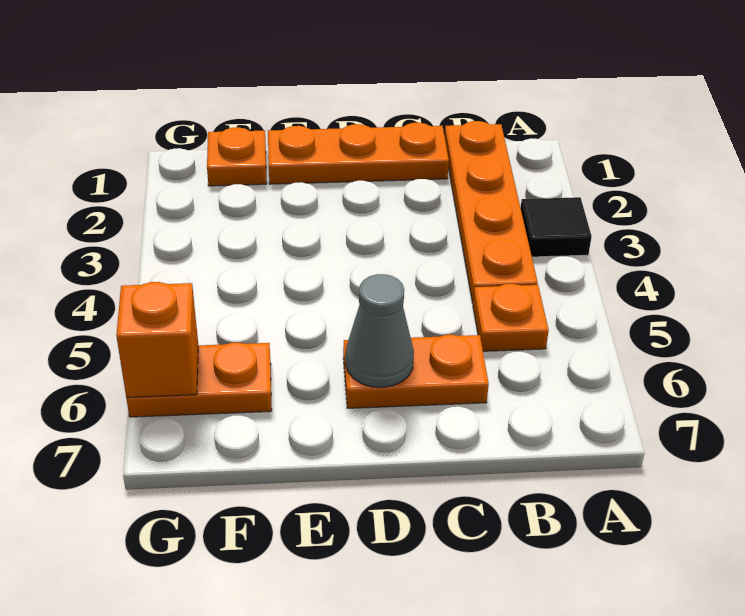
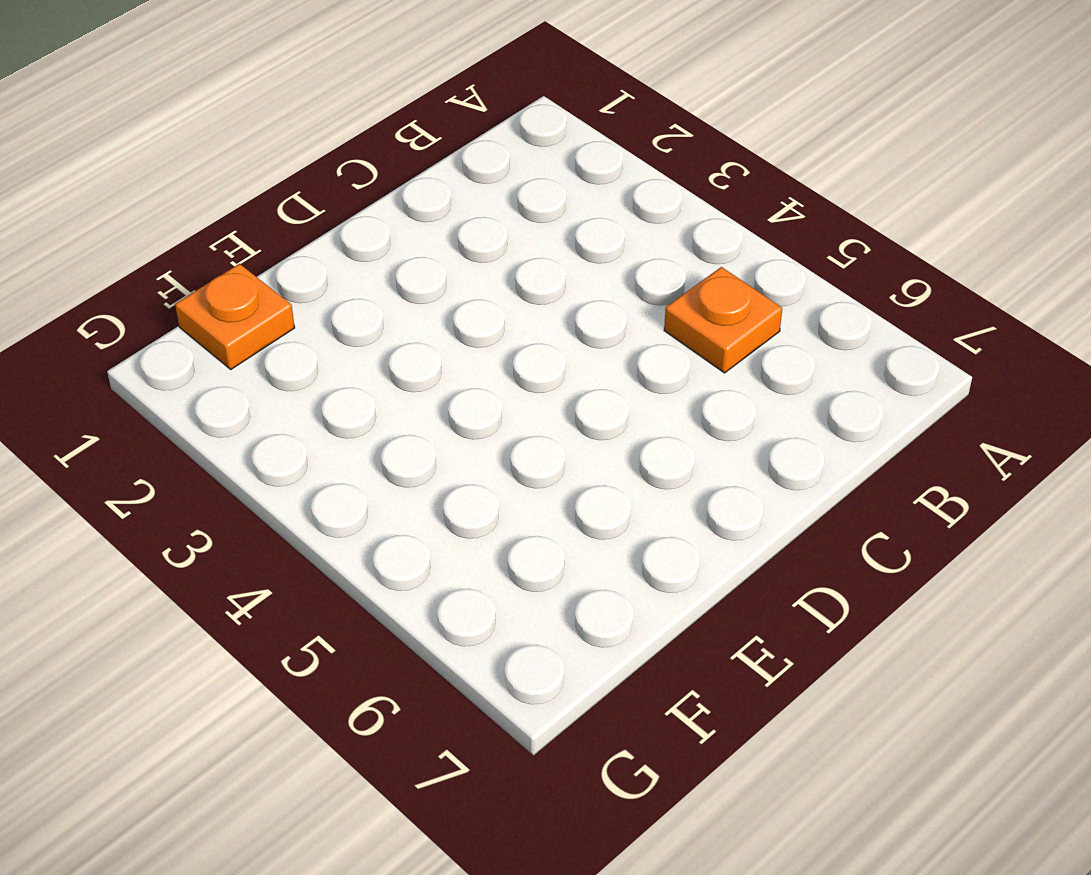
none -> black 1x1 tile [521,197,592,257]
none -> orange 1x4 plate [445,121,538,303]

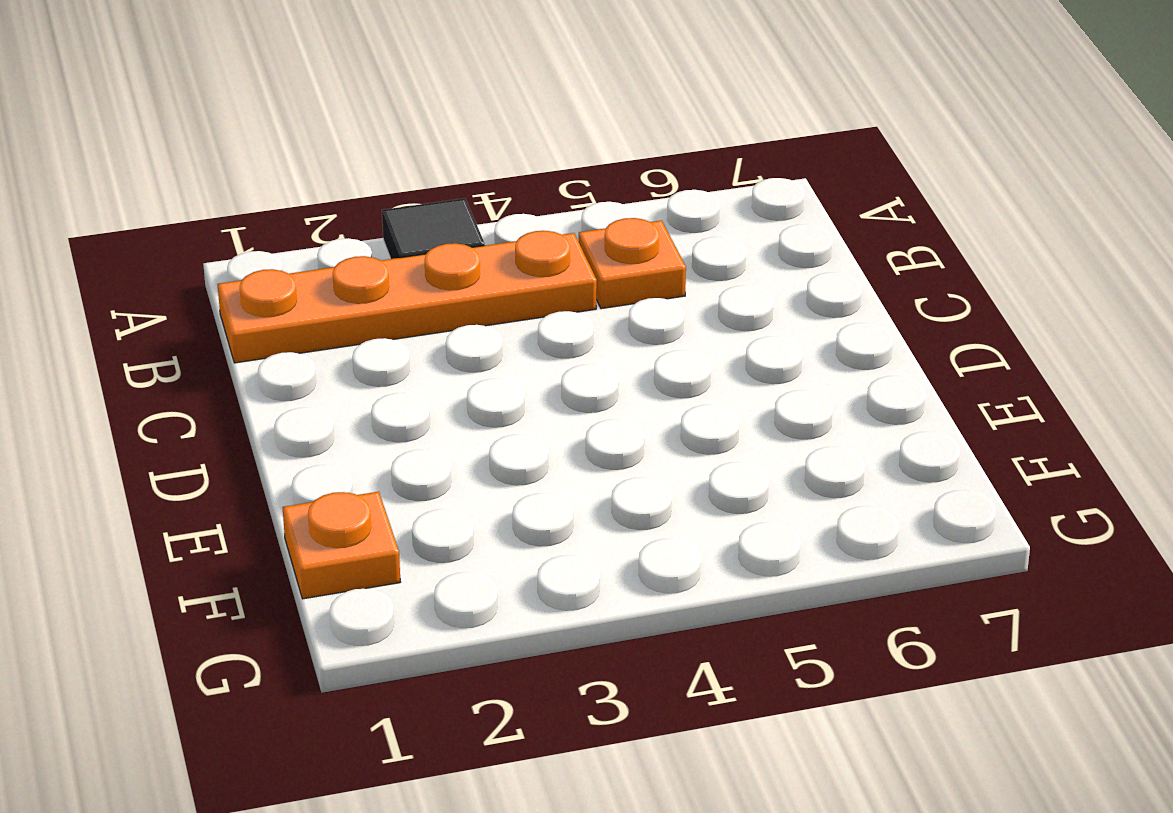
none -> orange 1x3 plate [268,123,449,184]
none -> orange 1x2 plate [343,335,489,408]

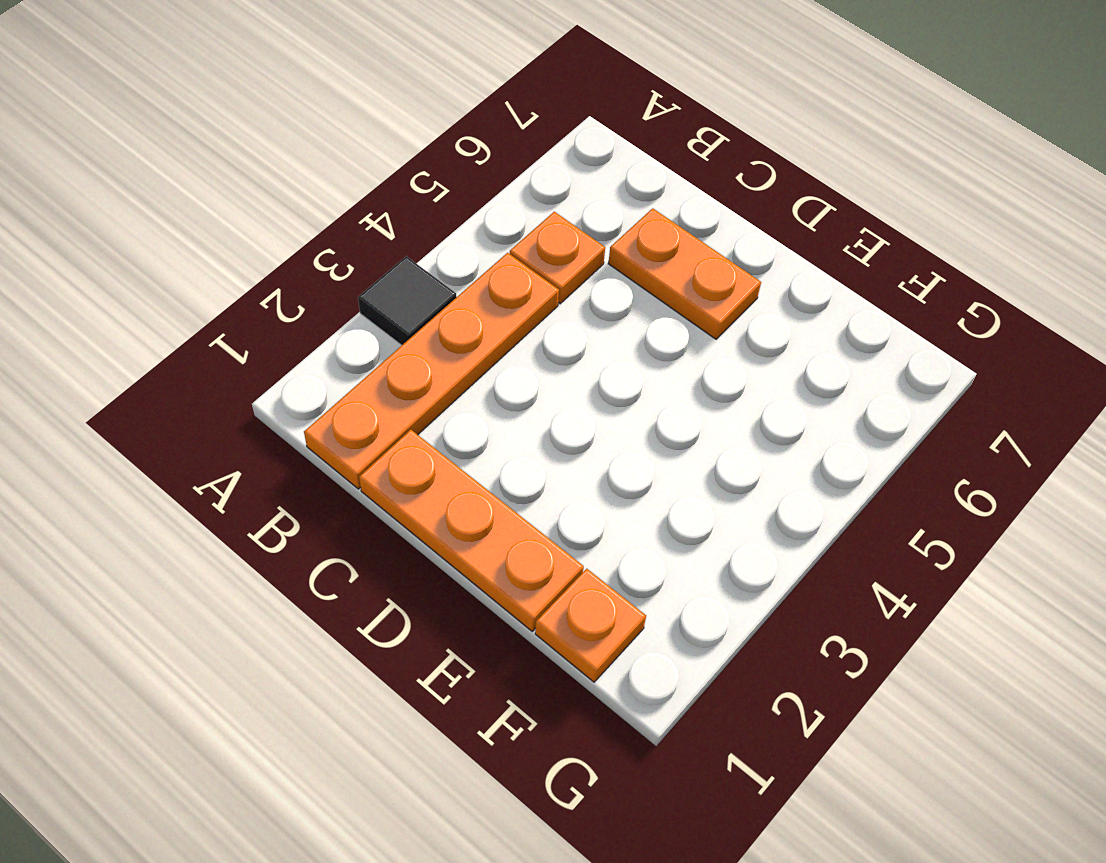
none -> orange 1x2 plate [126,343,272,417]
none -> grey 1x1 cone [345,274,414,388]

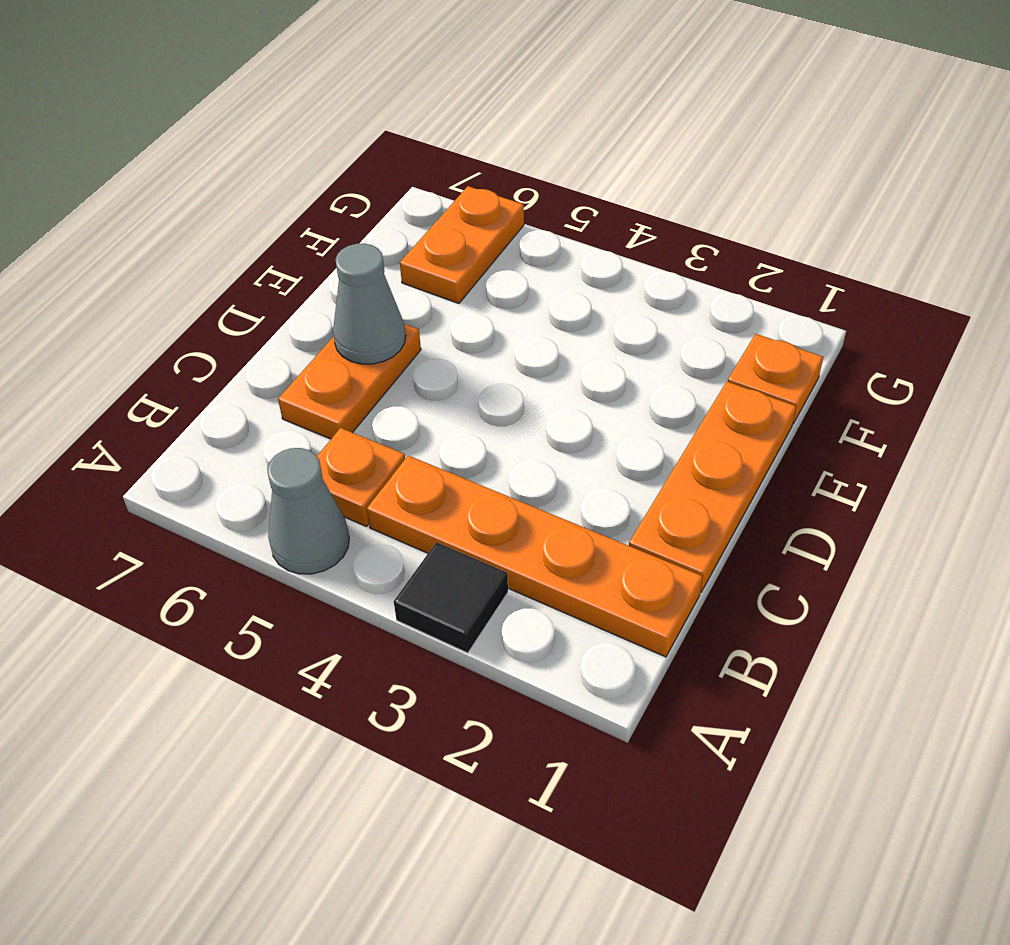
grey 1x1 cone [267,448,349,574] -> none
none -> orange 1x1 brick [116,282,198,398]

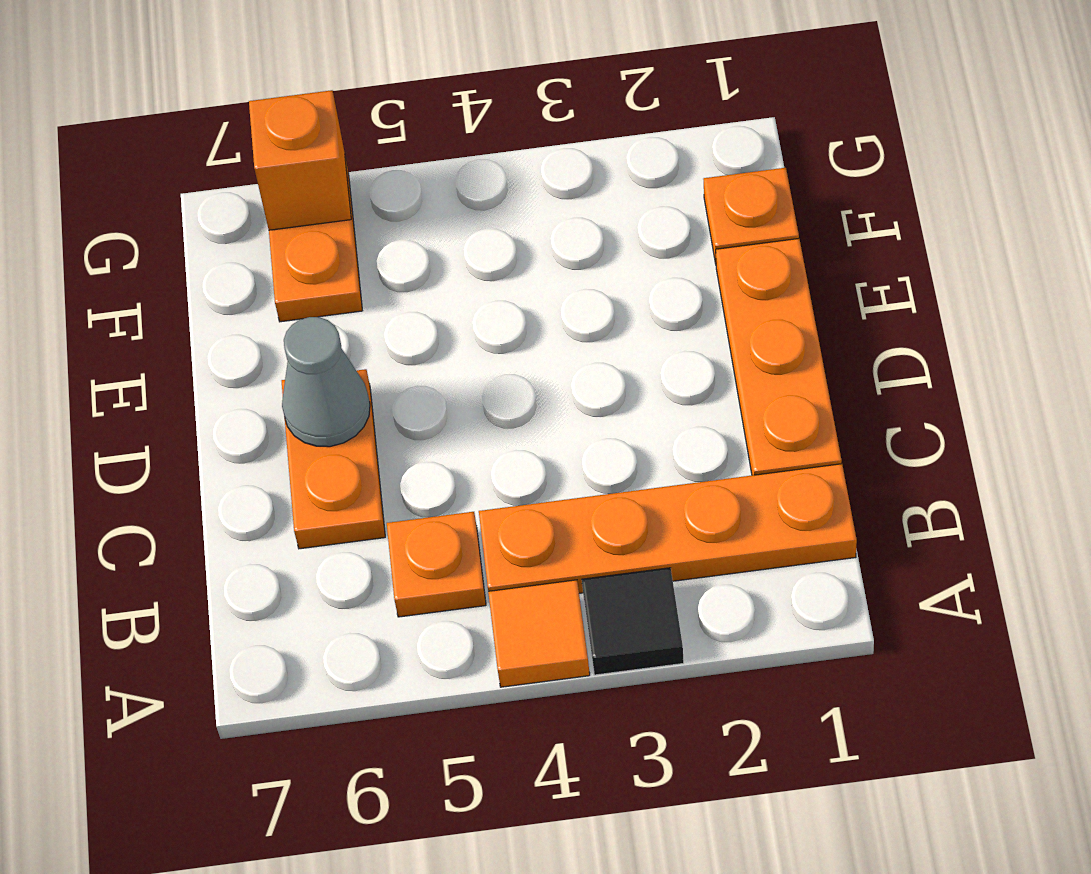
orange 1x1 tile [488,580,590,687] -> none

